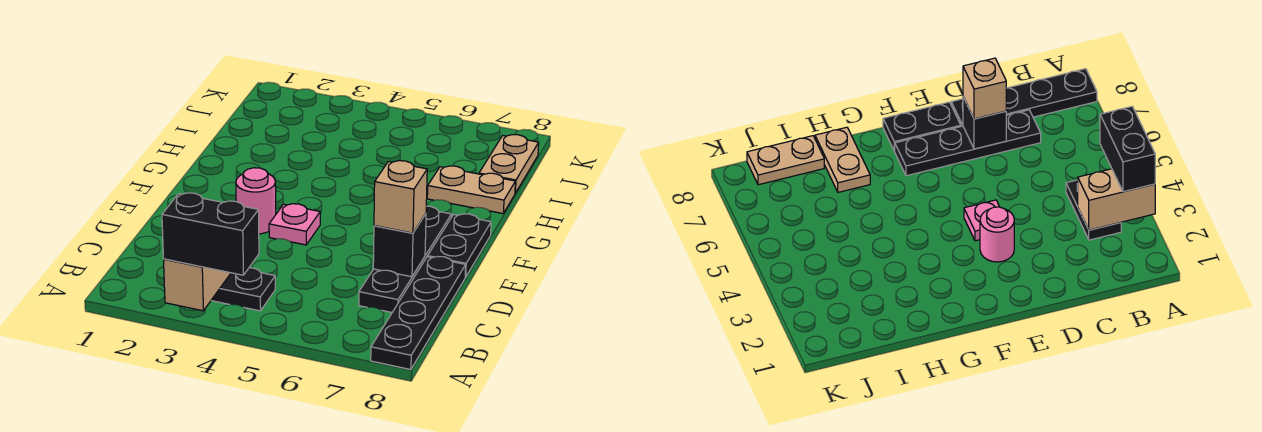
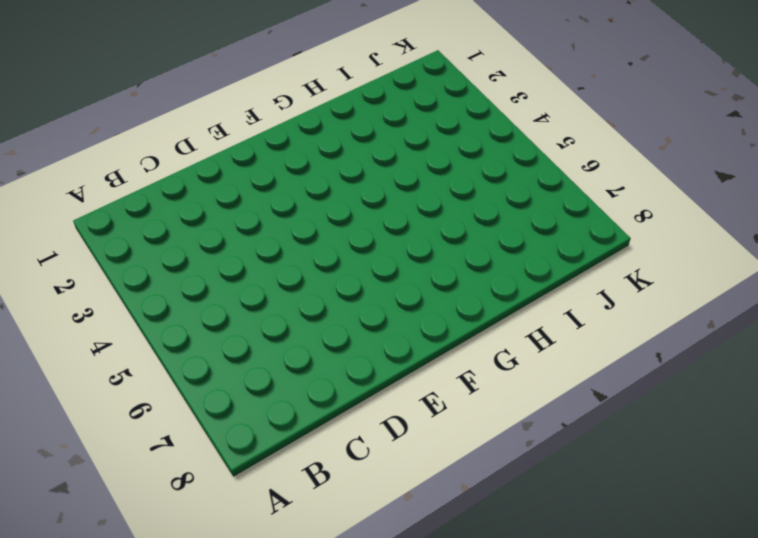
none -> black 1x4 plate [371,256,466,370]
none -> black 1x2 plate [211,268,275,311]
none -> black 1x4 plate [359,206,451,312]

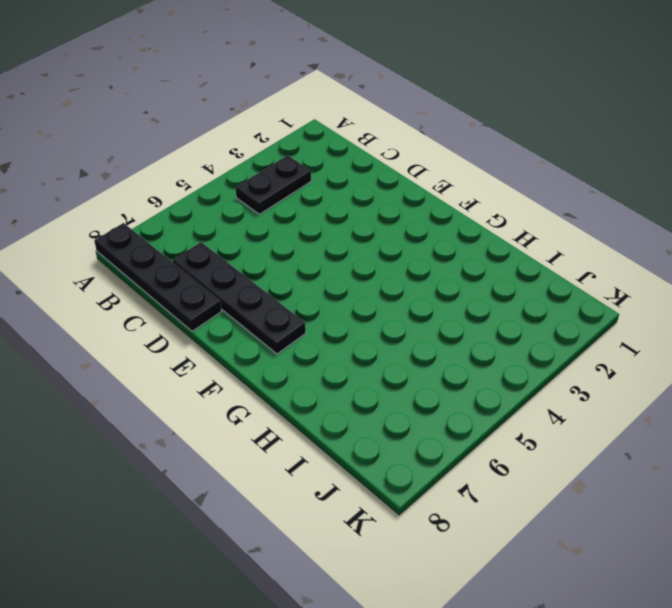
none -> pink 1x1 round brick [236,168,276,234]
none -> pink 1x1 plate [269,204,320,245]
none -> black 1x2 plate [428,214,491,277]

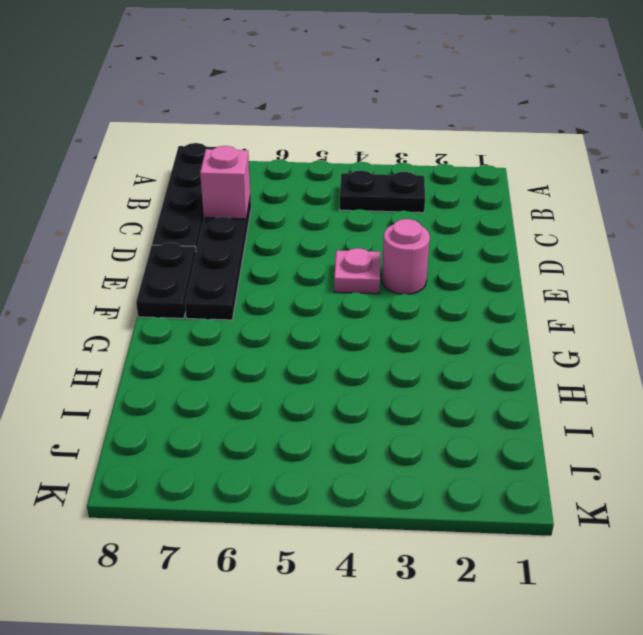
pink 1x1 brick [200,146,250,219] -> none
none -> tan 1x2 plate [427,166,515,214]
none -> tan 1x2 plate [479,135,539,193]
none -> tan 1x2 brick [164,259,231,311]

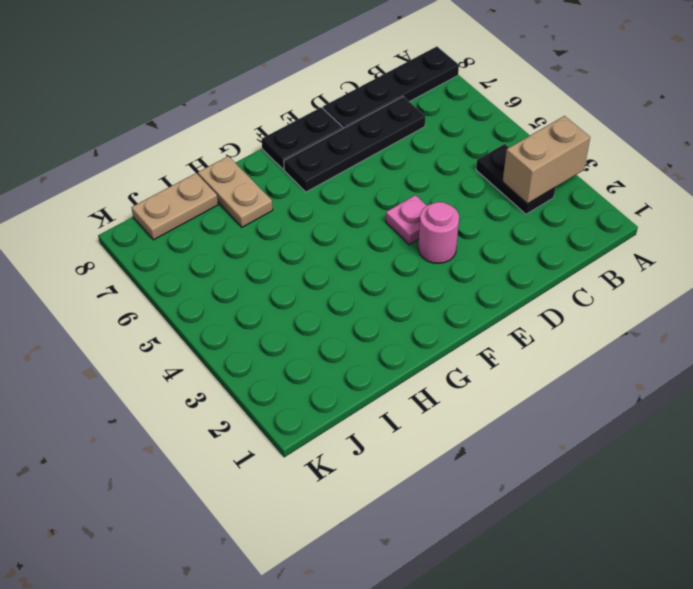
none -> black 1x1 brick [373,214,426,277]
none -> black 1x2 brick [162,193,259,275]
none -> tan 1x1 brick [374,161,427,233]

